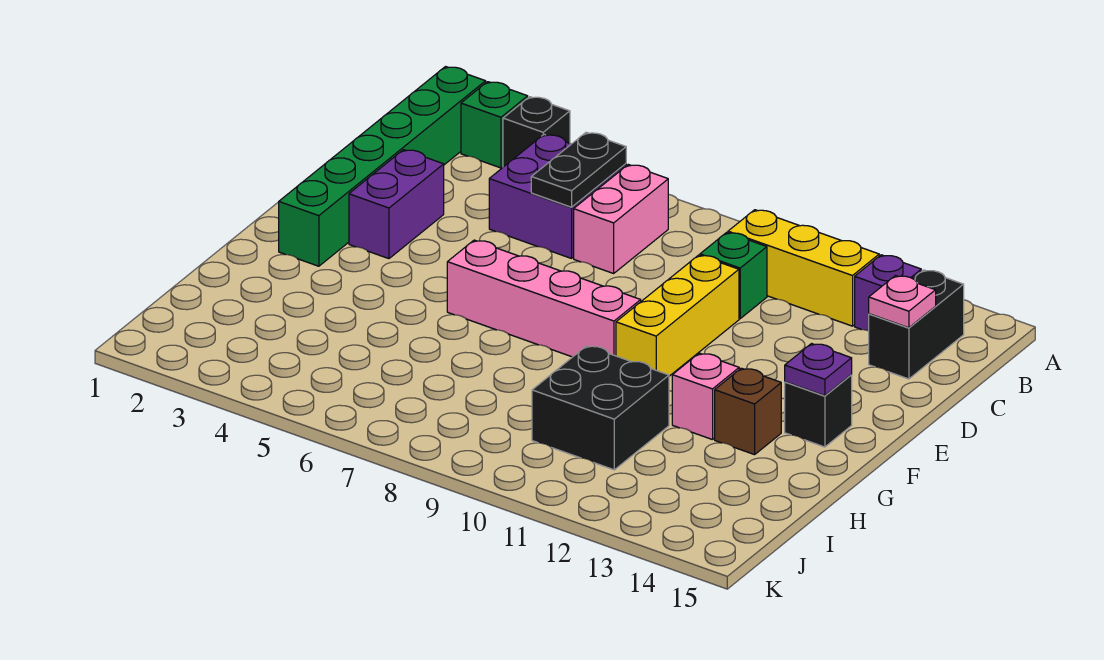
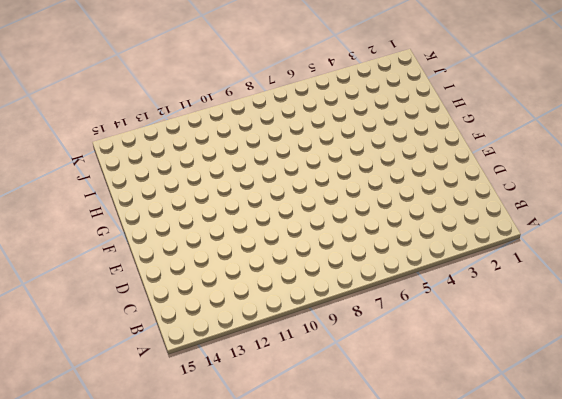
none -> green 1x6 brick [279,67,486,266]
none -> green 1x1 brick [461,82,528,168]
none -> black 1x1 brick [503,97,570,167]

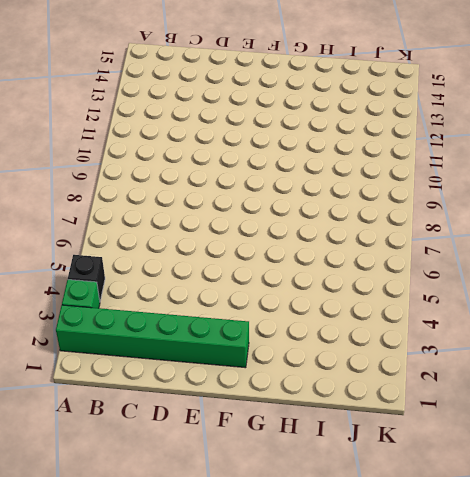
none -> purple 2x2 brick [489,134,626,258]
none -> pink 1x2 brick [574,164,668,273]
none -> yellow 1x3 brick [728,210,879,326]

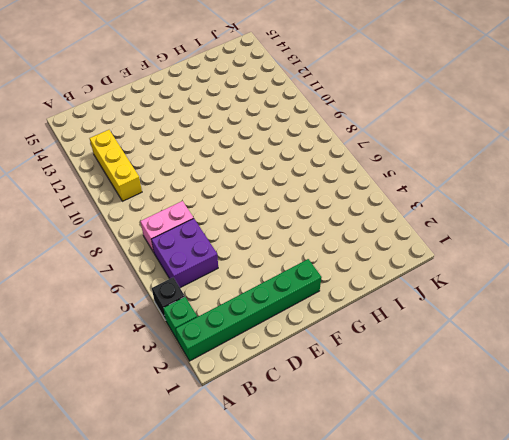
none -> purple 1x1 brick [855,255,921,331]
none -> black 1x2 brick [869,270,964,379]
none -> green 1x1 brick [700,232,767,319]

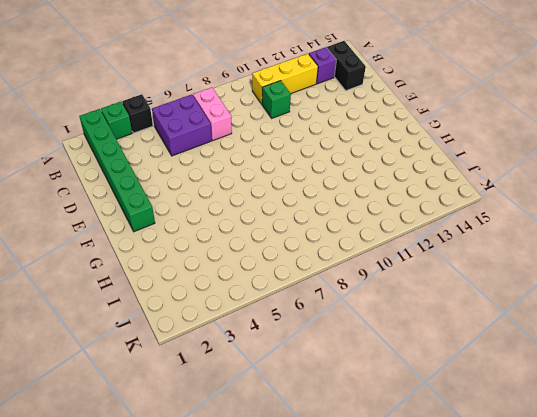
none -> purple 1x2 brick [349,150,444,259]
none -> yellow 1x3 brick [616,255,739,376]
none -> pink 1x4 brick [447,240,641,357]

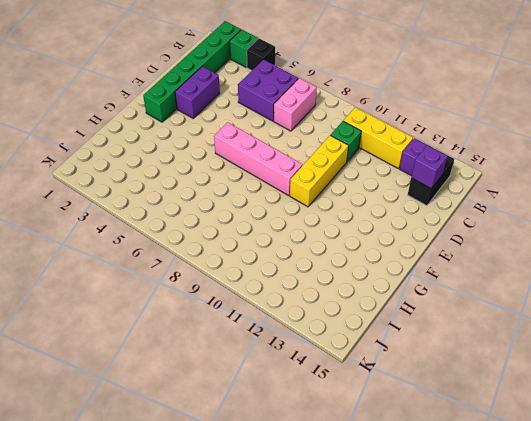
purple 1x1 brick [411,145,448,188] -> pink 1x1 plate [869,276,936,328]
none -> black 1x1 brick [785,375,852,447]
none -> pink 1x1 brick [672,353,739,440]
none -> brown 1x1 brick [715,368,781,455]

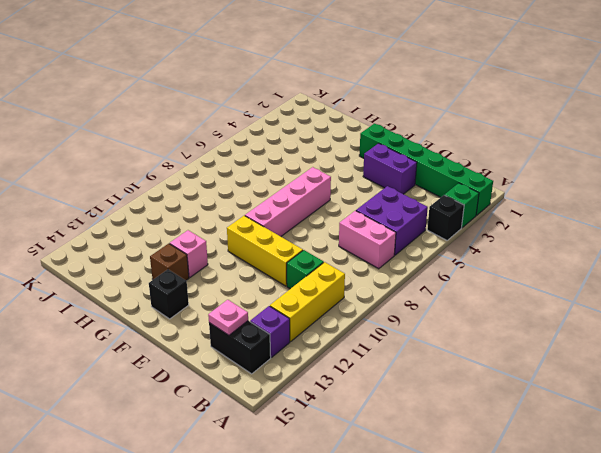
none -> black 2x2 brick [532,346,669,470]
none -> black 1x2 plate [531,132,626,207]
none -> purple 1x1 plate [785,344,852,396]

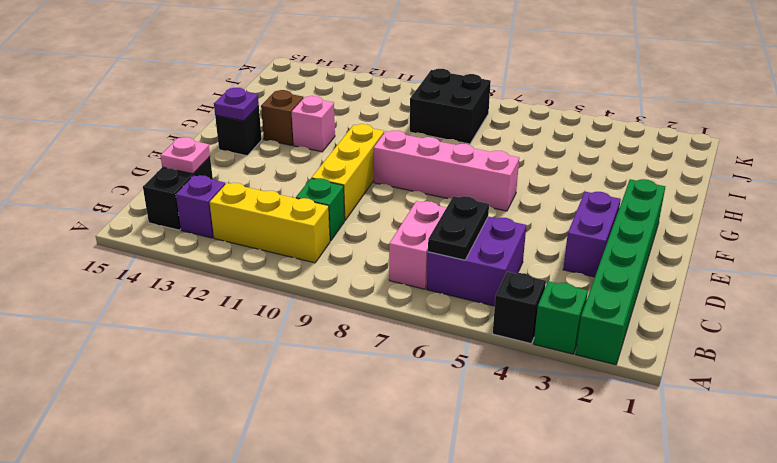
black 2x2 brick [410,69,491,144] -> black 2x2 brick moved to [532,346,669,470]

